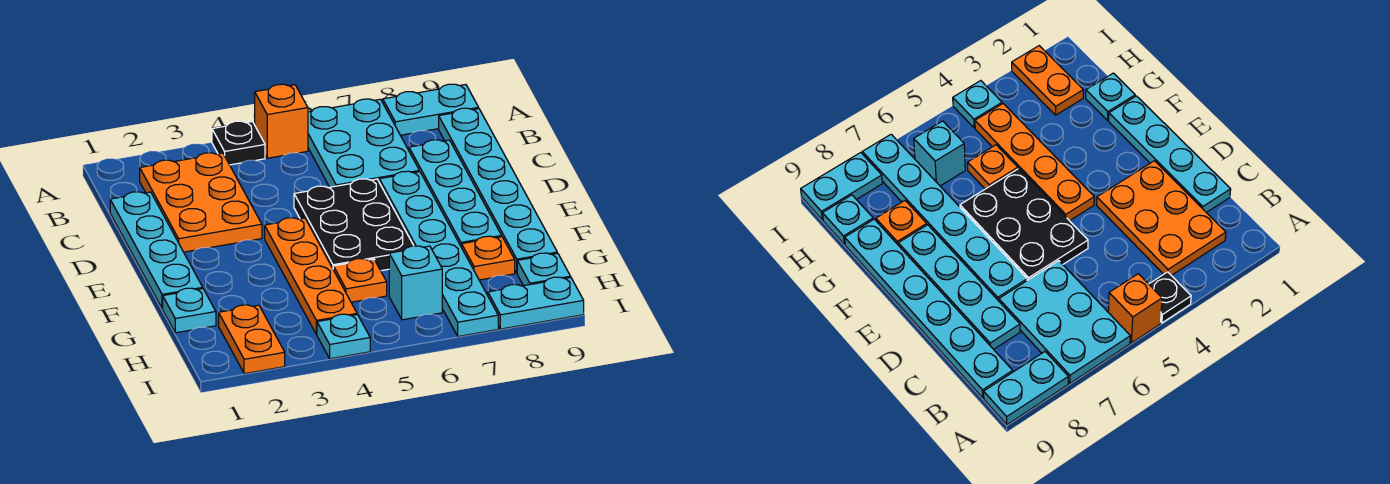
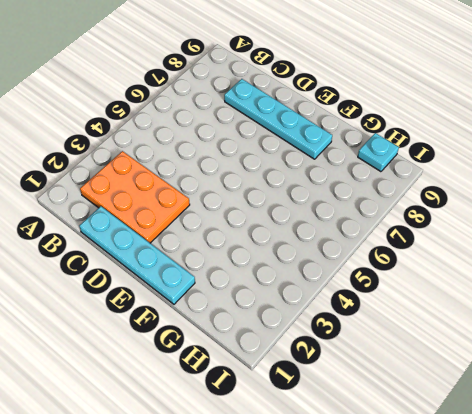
none -> black 1x1 plate [212,121,265,165]
none -> orange 1x1 brick [255,84,308,158]
none -> cyan 2x3 plate [308,99,419,187]

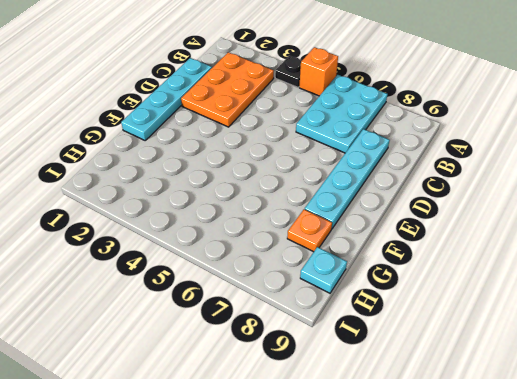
none -> cyan 1x2 plate [383,84,479,135]
none -> cyan 1x6 plate [439,108,557,273]
none -> black 2x3 plate [294,179,414,271]

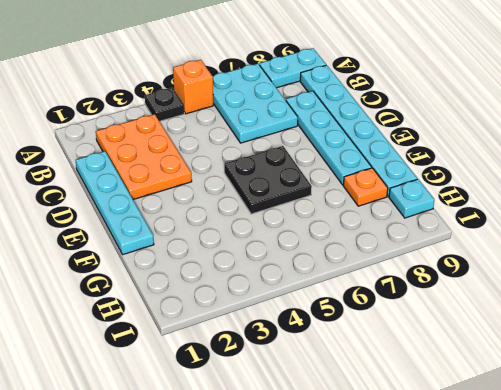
black 2x2 plate [224,146,312,214] -> black 2x3 plate [294,179,414,271]
none -> cyan 1x6 plate [379,171,498,336]
none -> orange 1x4 plate [265,218,357,335]
none -> cyan 1x1 plate [163,288,216,333]

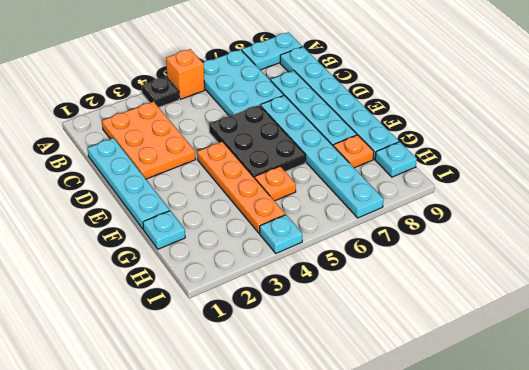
none -> orange 1x2 plate [219,305,285,374]
none -> cyan 1x1 brick [389,246,442,320]
none -> cyan 1x2 plate [488,277,584,329]

